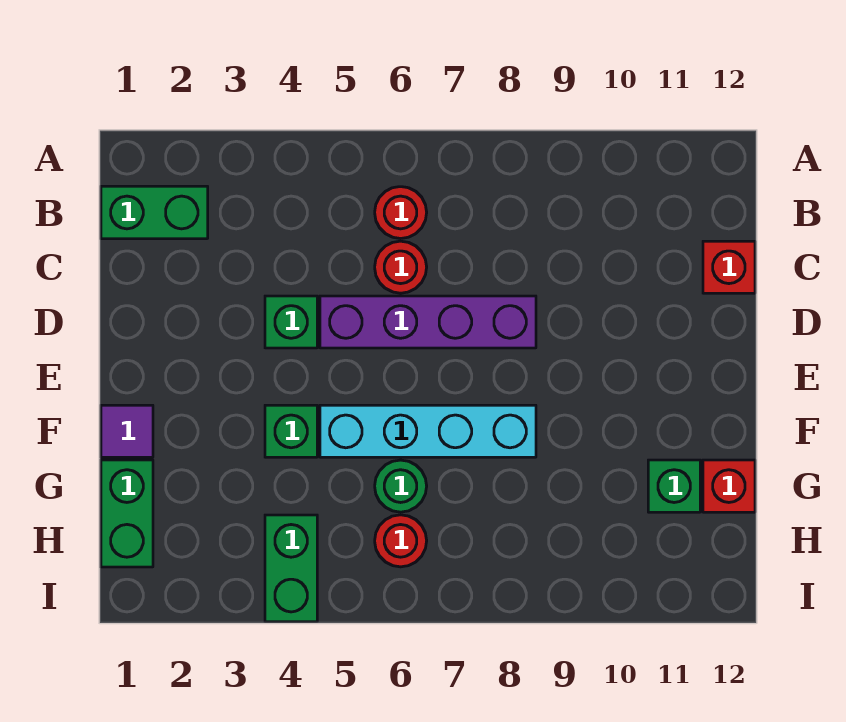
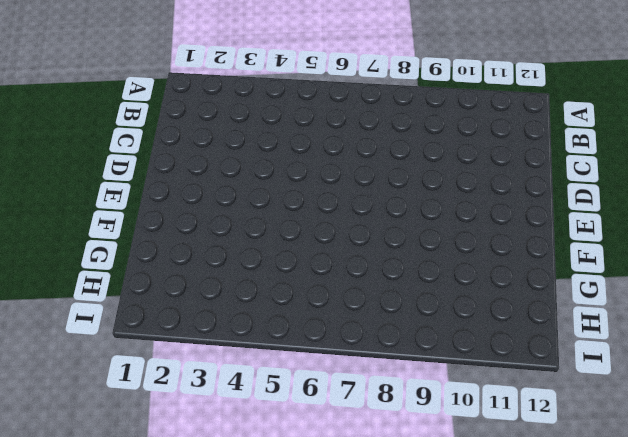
none -> green 1x2 brick [101,186,208,239]
none -> red 1x1 round brick [375,187,427,239]
none -> red 1x1 round brick [375,241,427,293]

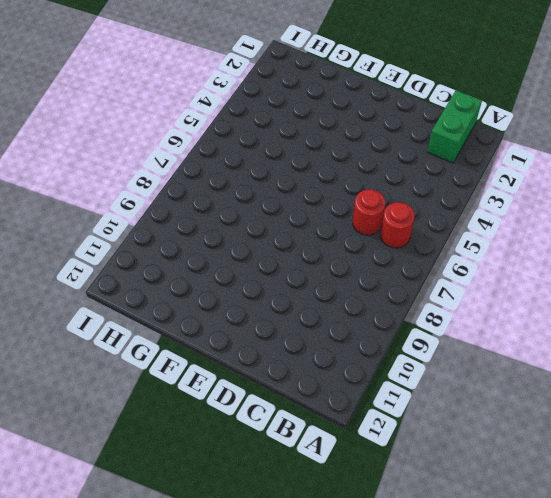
none -> red 1x1 brick [703,241,755,293]
none -> green 1x1 brick [265,296,317,348]
none -> purple 1x4 brick [320,296,536,348]

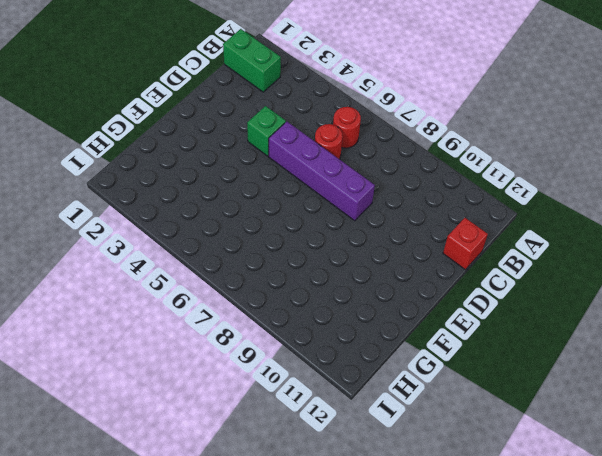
none -> purple 1x1 tile [101,405,153,457]
none -> green 1x1 brick [265,405,317,457]
none -> cyan 1x4 brick [320,405,536,457]

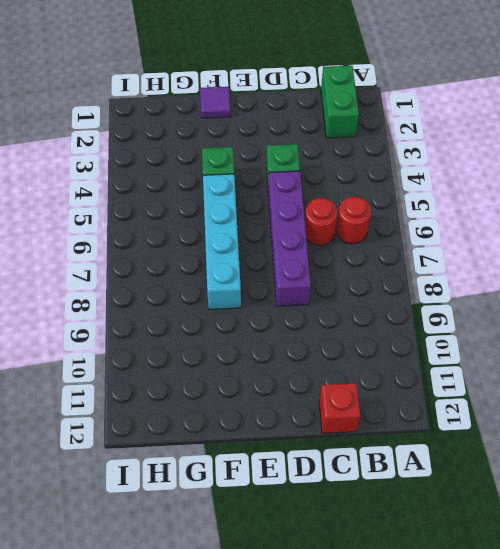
none -> green 1x2 brick [101,460,153,567]
none -> green 1x1 round brick [375,460,427,512]
none -> green 1x1 brick [648,460,700,512]

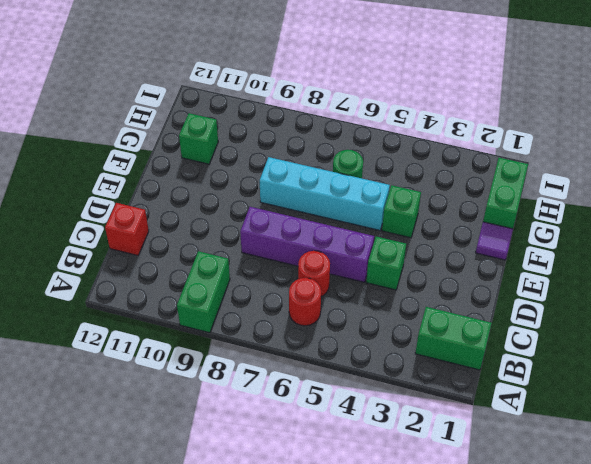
green 1x2 brick [177,251,230,333] -> green 1x2 brick moved to [265,515,317,622]
none -> red 1x1 brick [703,460,755,512]
none -> red 1x1 round brick [375,515,427,567]

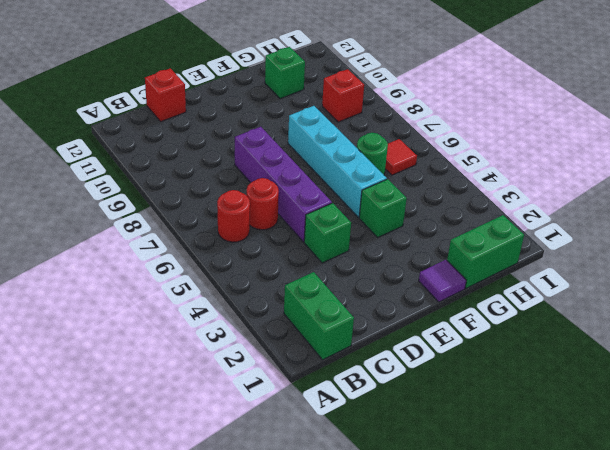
red 1x1 tile [385,139,417,175] -> red 1x1 round brick [375,515,427,567]
red 1x1 brick [322,69,364,122] -> red 1x1 brick moved to [703,460,755,512]
none -> green 1x2 brick [265,515,317,622]

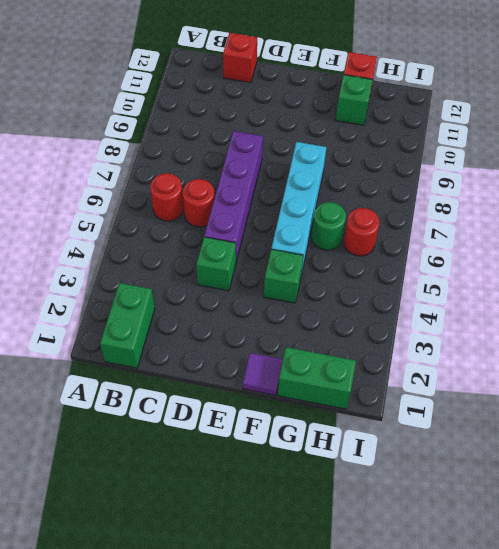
none -> green 1x2 brick [265,515,317,622]

